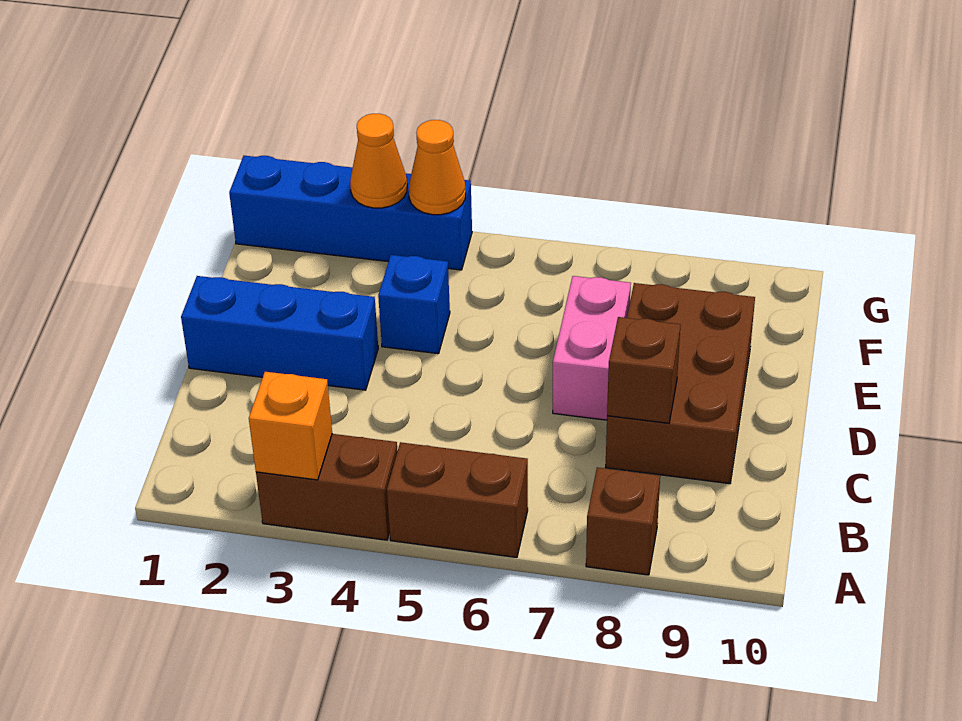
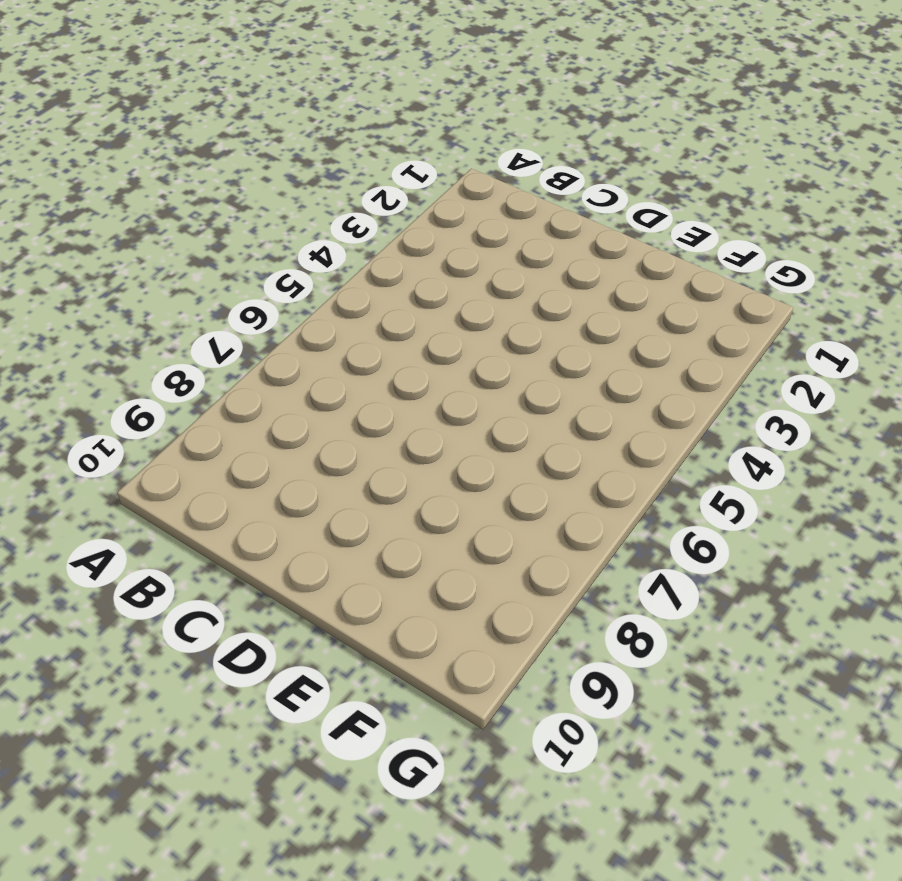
none -> brown 1x2 brick [256,434,398,540]
none -> brown 1x2 brick [387,442,528,557]
none -> brown 1x1 brick [586,467,660,575]

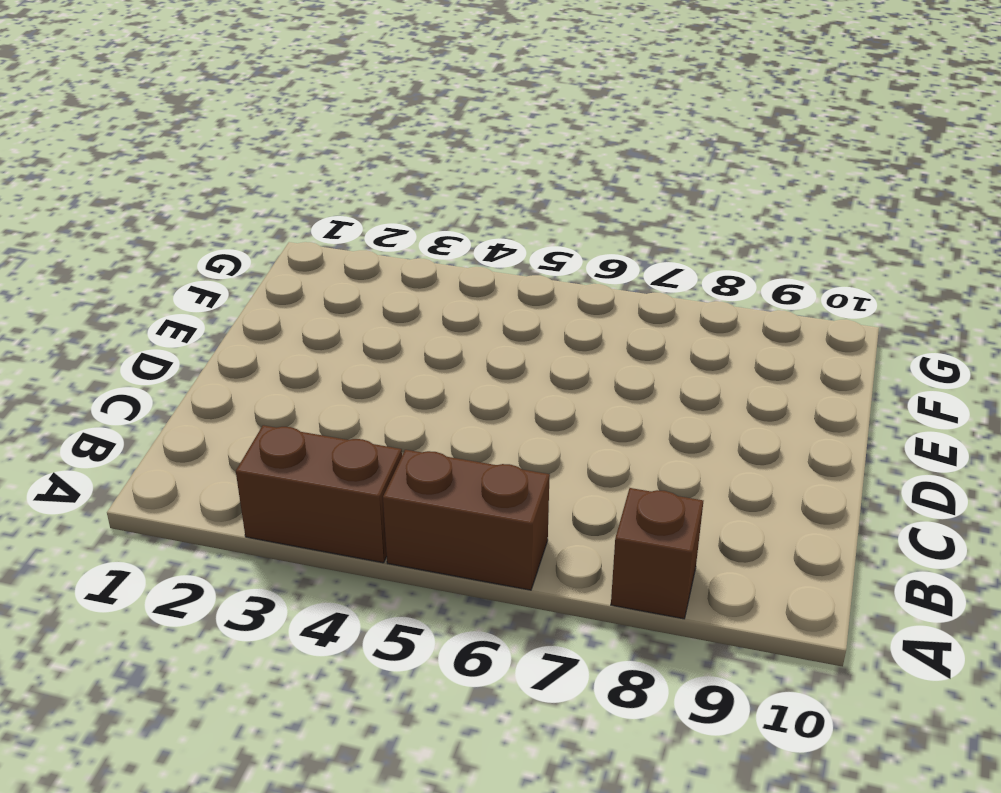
none -> brown 2x3 brick [605,283,755,484]
none -> blue 1x3 brick [181,276,378,390]
none -> pink 1x2 brick [553,276,631,420]

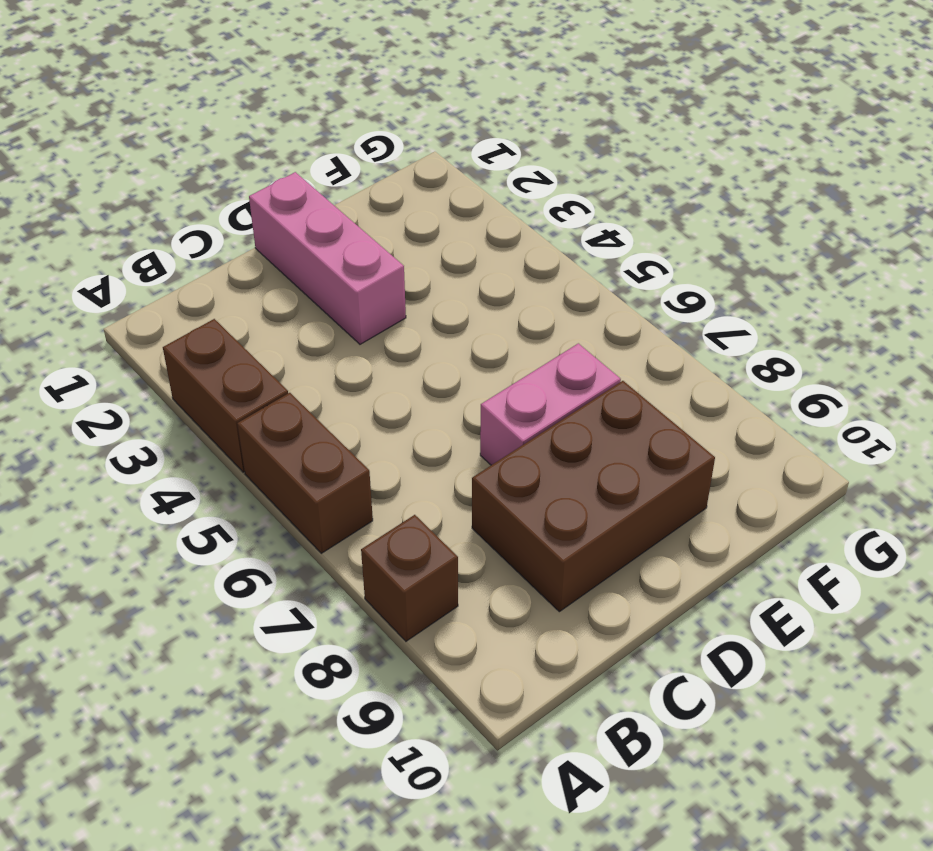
pink 1x3 brick [249,172,406,344] -> blue 1x3 brick [181,276,378,390]
none -> blue 1x1 brick [378,255,450,354]
none -> blue 1x4 brick [229,156,472,270]
none -> orange 1x1 brick [249,372,332,480]

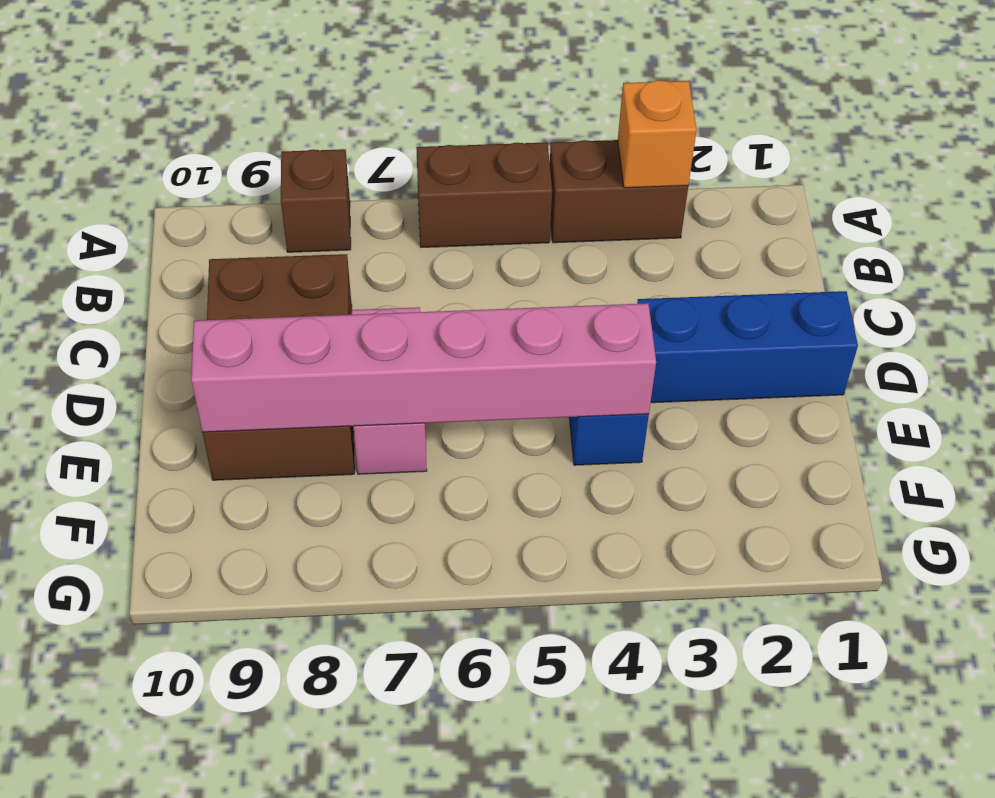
pink 1x6 brick [191,303,656,432] -> none
none -> blue 1x4 brick [229,156,472,270]
none -> brown 1x1 brick [607,317,680,423]
none -> orange 1x1 cone [350,113,407,208]

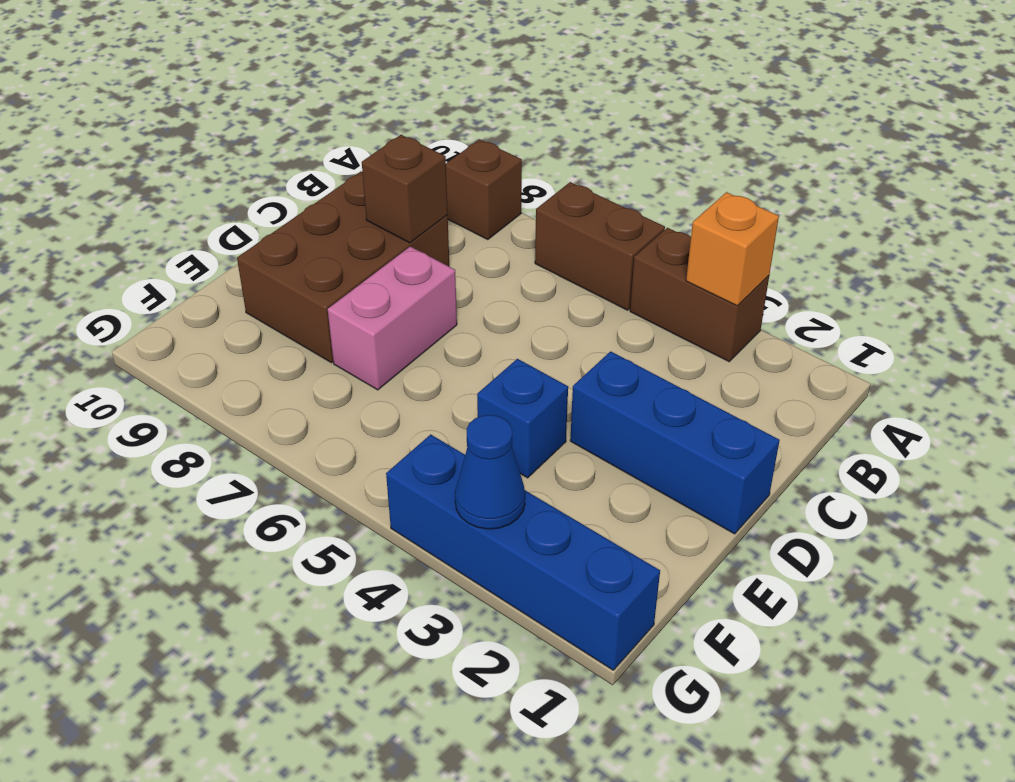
blue 1x1 cone [455,415,525,529] -> orange 1x1 cone [350,113,407,208]
none -> orange 1x1 cone [409,120,466,215]

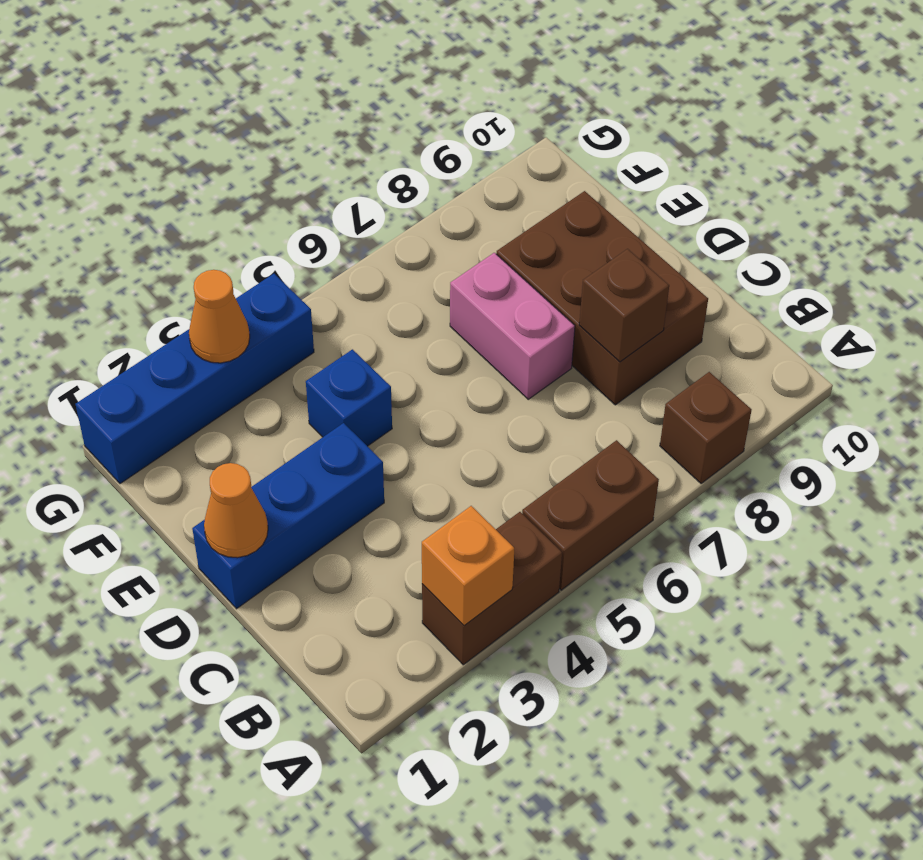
orange 1x1 cone [204,463,268,558] -> orange 1x1 cone moved to [409,120,466,215]

